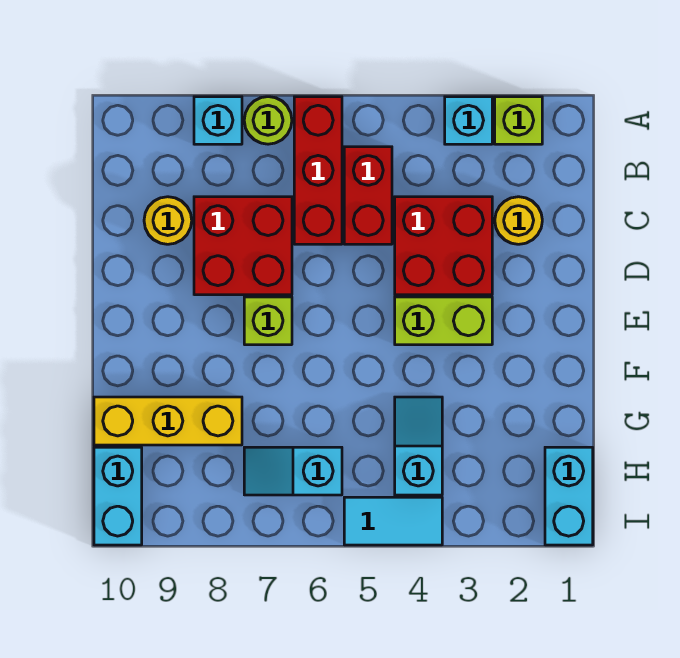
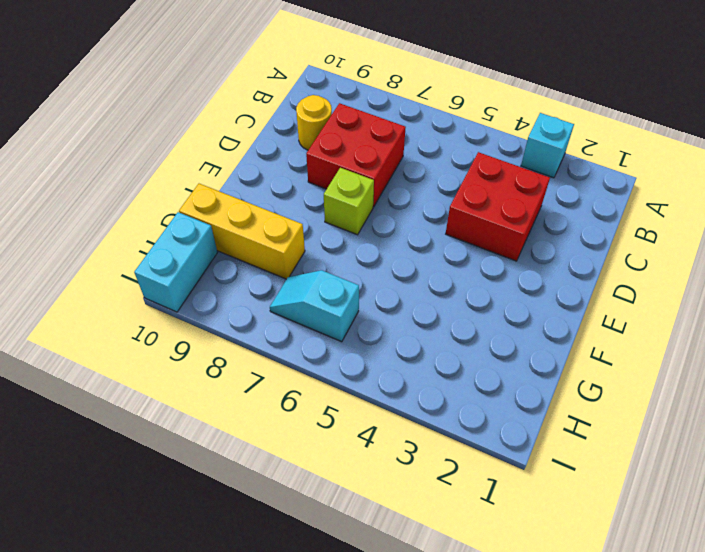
none -> lime 1x1 brick [495,97,542,144]
none -> red 1x3 brick [294,97,342,244]
none -> lime 1x1 round brick [244,97,292,144]

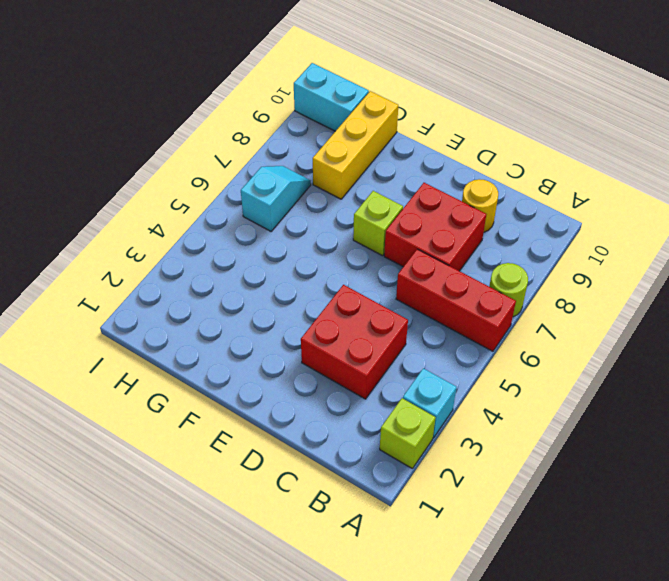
none -> cyan 1x1 brick [194,97,242,144]
none -> red 1x2 brick [344,147,392,244]
none -> yellow 1x1 round brick [495,197,542,244]

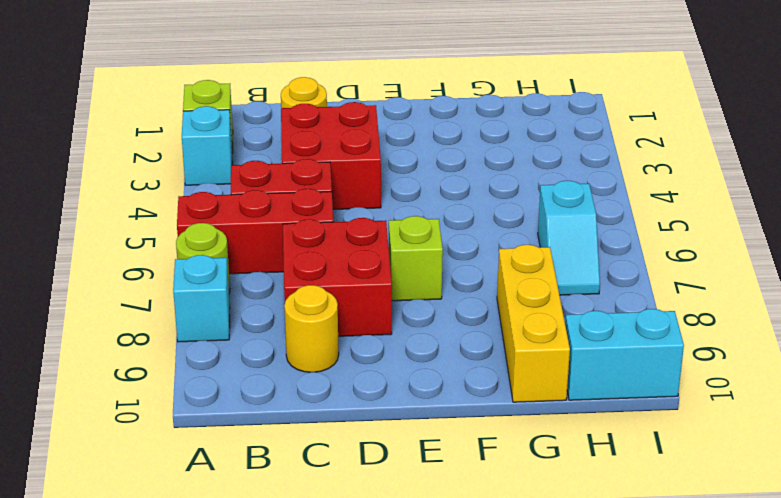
none -> lime 1x2 brick [395,297,492,345]
none -> cyan 1x2 slope [395,397,442,495]
none -> cyan 1x2 brick [545,447,593,545]

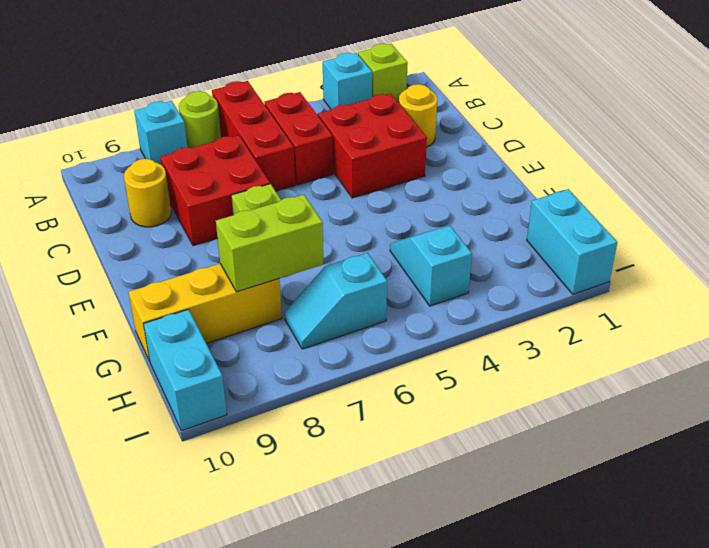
lime 1x2 brick [216,195,323,292] -> lime 1x2 brick moved to [395,297,492,345]
none -> cyan 1x2 tile [344,497,442,545]

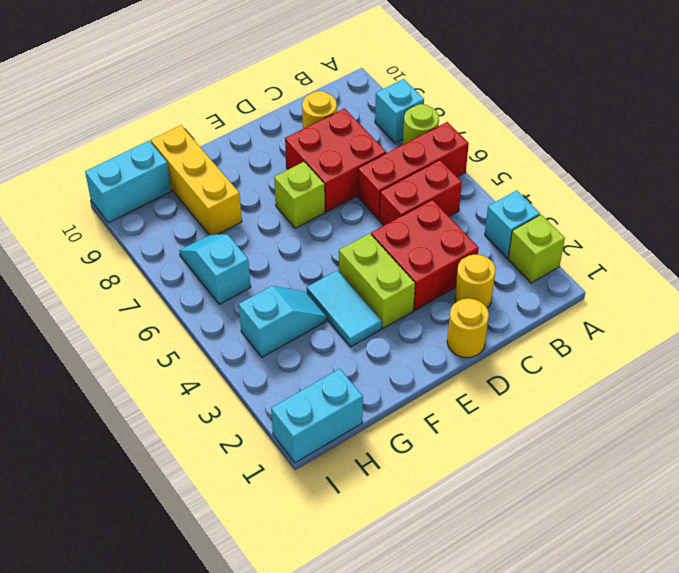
yellow 1x1 round brick [447,298,489,358] -> none
cyan 1x2 tile [307,270,382,347] -> cyan 1x2 tile moved to [344,497,442,545]

